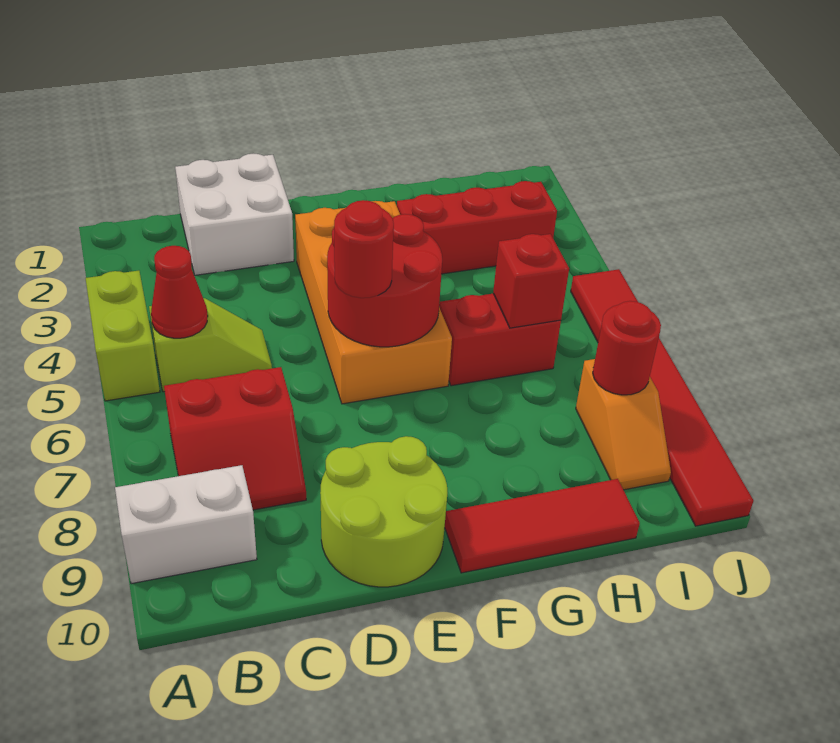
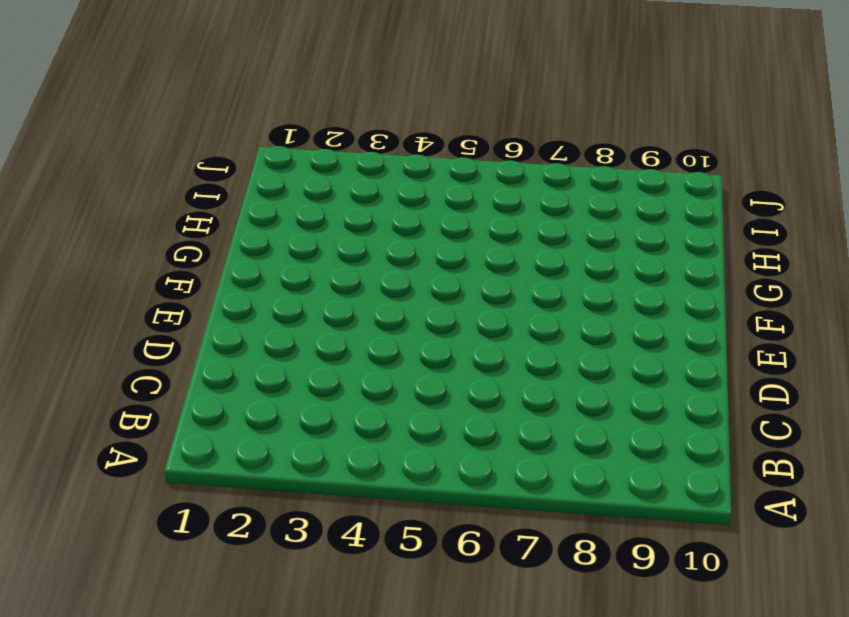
none -> lime 1x2 brick [86,271,160,401]
none -> white 1x2 brick [115,465,257,584]
none -> lime 1x2 slope [149,298,272,392]

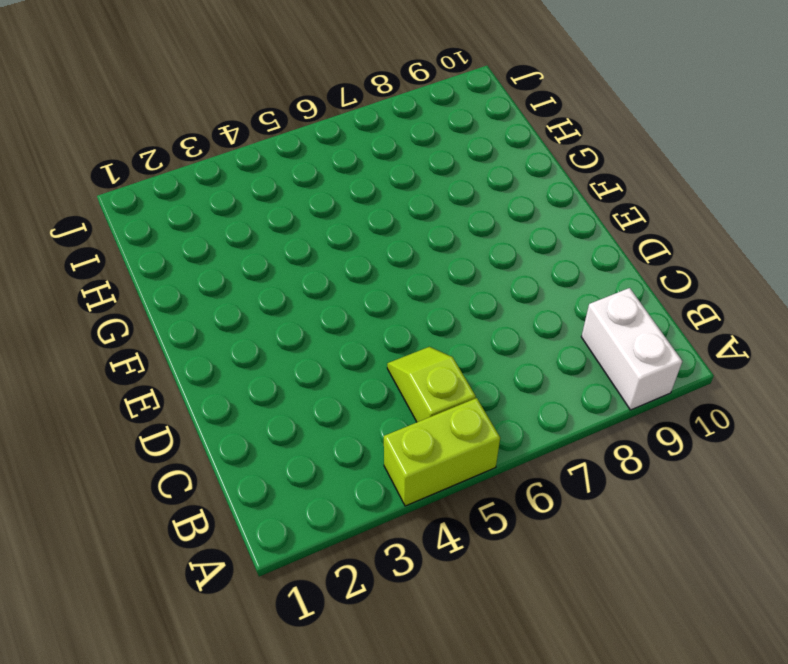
none -> red 2x2 slope [164,367,306,510]
none -> white 2x2 brick [175,154,294,275]
none -> lime 2x2 round brick [320,436,447,587]

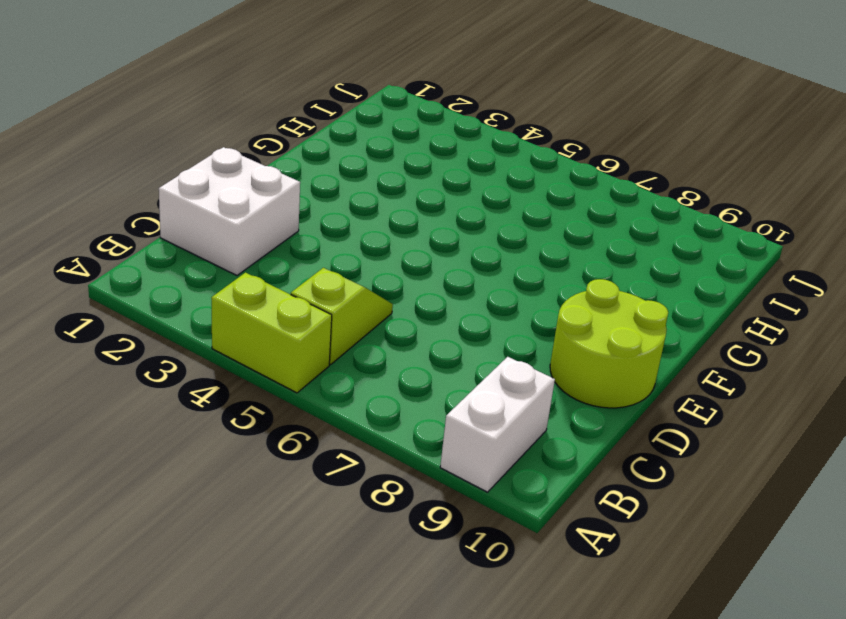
none -> red 2x2 slope [164,367,306,510]
none -> orange 2x4 brick [295,201,452,404]
none -> red 1x3 tile [445,479,640,573]

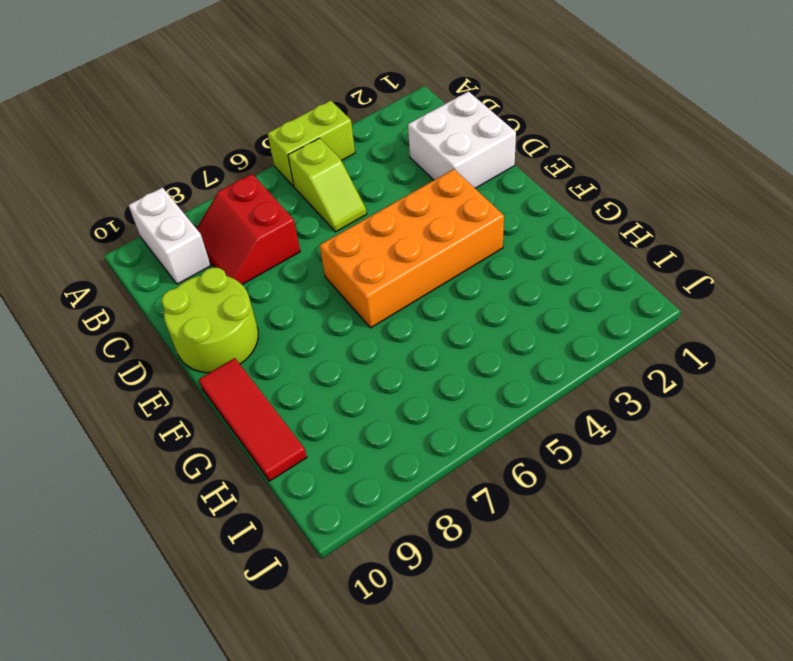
none -> red 1x3 brick [397,181,557,274]
none -> red 1x2 brick [439,294,561,386]
none -> orange 1x2 slope [576,359,671,490]

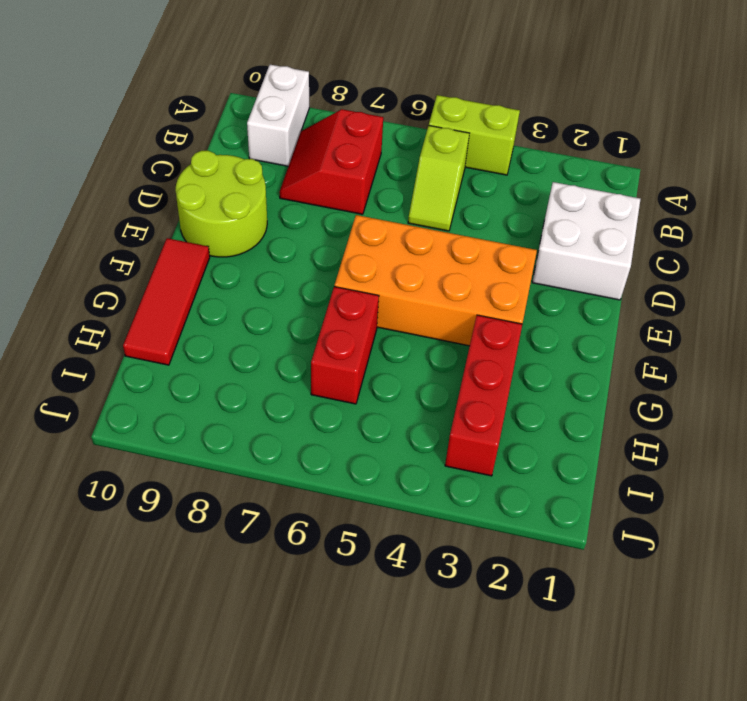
none -> orange 1x2 slope [576,359,671,490]
none -> red 1x6 tile [571,269,753,526]
none -> red 1x1 cone [151,246,208,338]

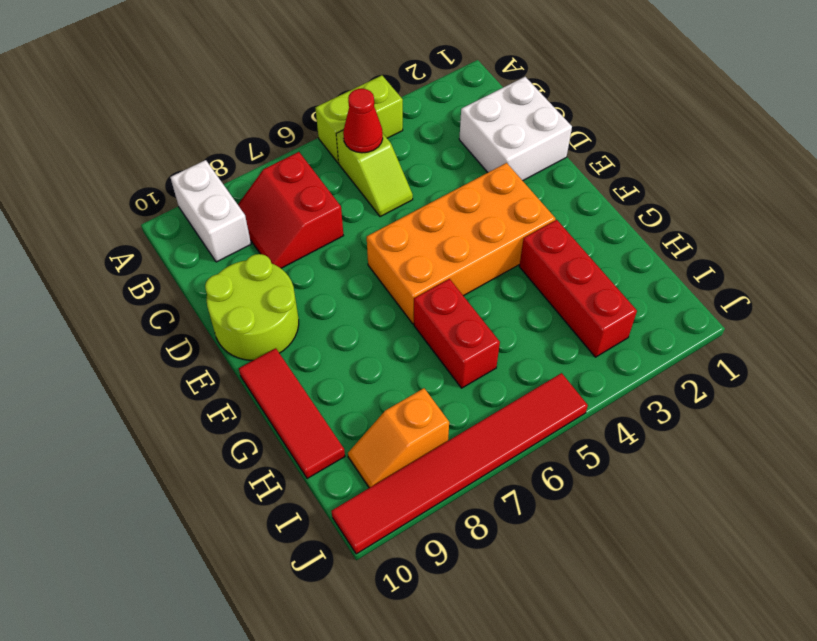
none -> red 2x2 round brick [327,214,442,347]
none -> red 1x1 brick [493,234,569,328]
none -> red 1x1 round brick [593,301,661,395]

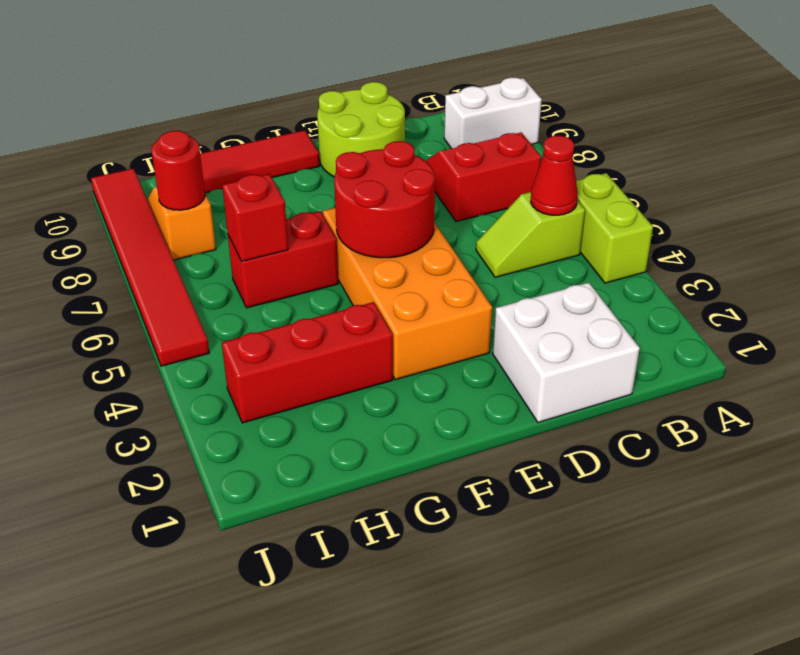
none -> red 1x1 round brick [334,200,394,298]

